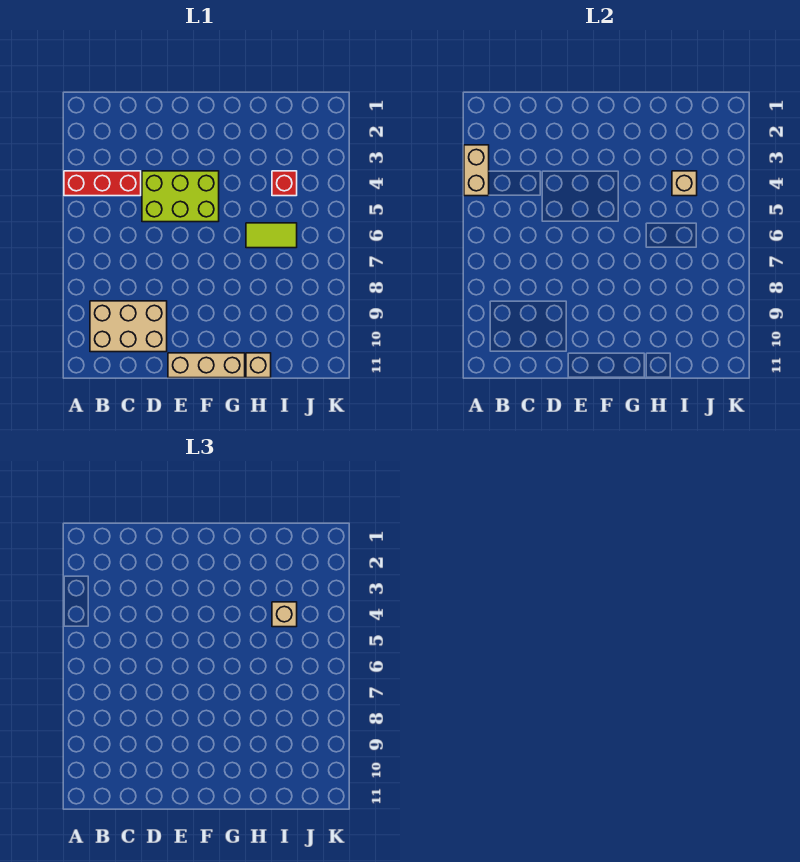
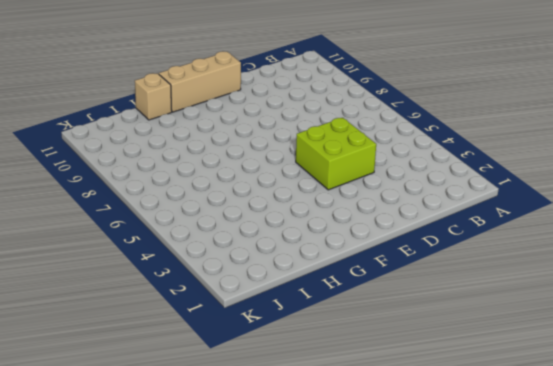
lime 2x2 brick [296,118,376,190] -> lime 2x3 brick [142,171,219,222]
none -> red 1x3 brick [64,171,141,196]
none -> tan 2x3 brick [90,301,167,352]

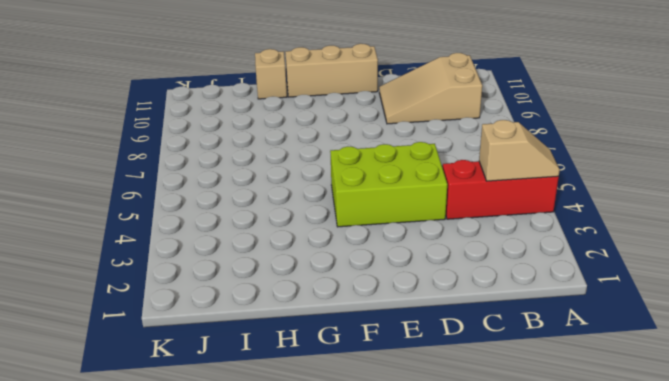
tan 1x2 slope [479,120,560,181] -> tan 1x2 brick [464,145,489,196]
tan 2x3 slope [379,53,482,124] -> tan 2x3 brick [90,301,167,352]
none -> lime 1x2 tile [246,223,297,248]
none -> red 1x1 brick [272,171,297,196]

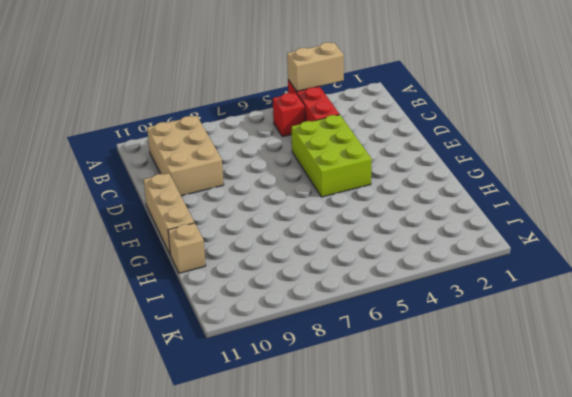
red 1x1 brick [273,93,305,137] -> red 1x1 brick moved to [272,171,297,196]
none -> lime 1x2 tile [246,223,297,248]
none -> tan 1x1 brick [672,171,697,196]

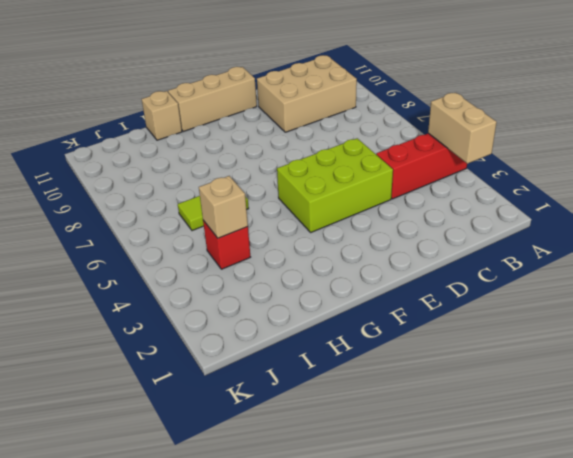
none -> tan 1x1 brick [272,602,297,627]

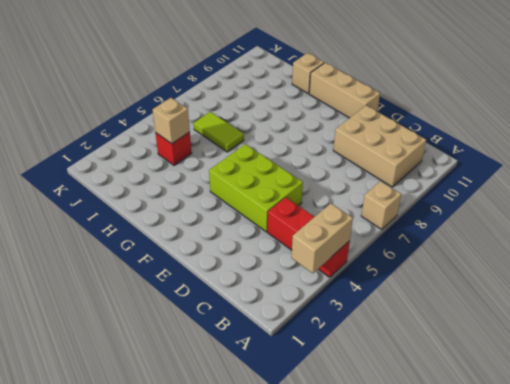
tan 1x1 brick [361,181,401,230] -> tan 1x1 brick moved to [272,602,297,627]

